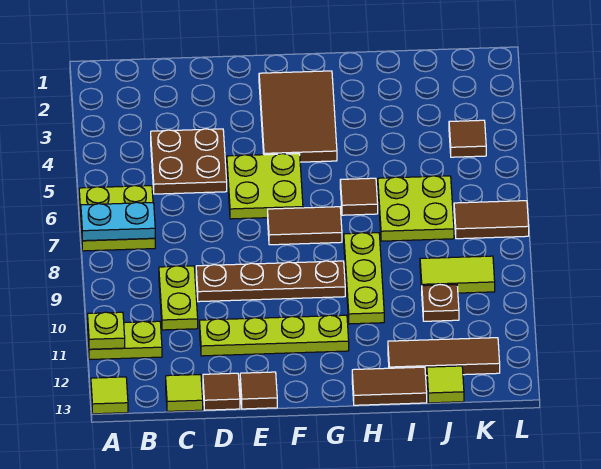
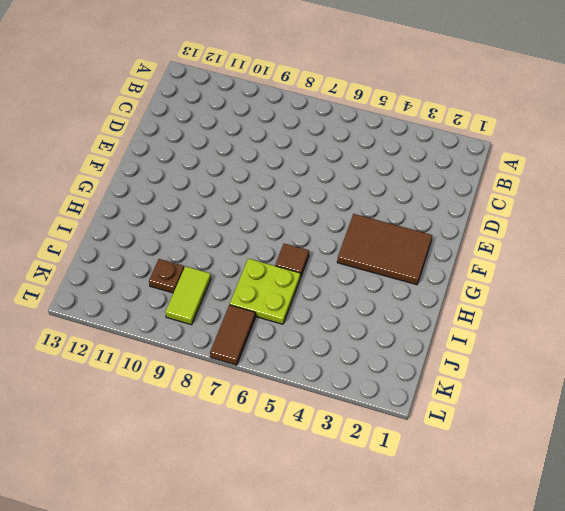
none -> lime 2x2 plate [79,186,155,251]
none -> lime 1x2 plate [88,321,162,360]
none -> lime 1x1 tile [91,377,128,414]

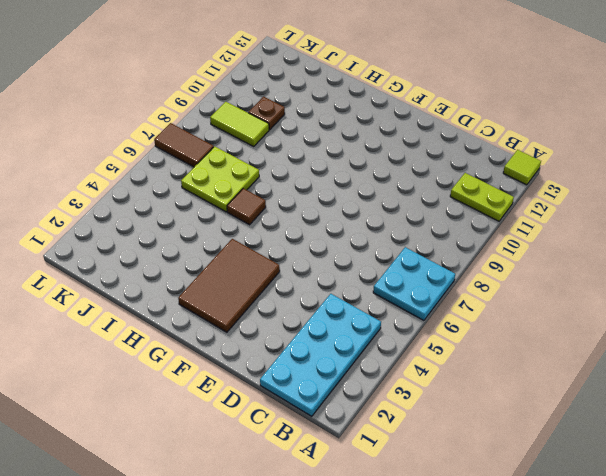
cyan 2x2 plate [373,247,455,321] -> lime 2x2 plate [79,186,155,251]
cyan 2x4 plate [260,294,381,416] -> brown 2x2 plate [151,129,227,194]
none -> lime 1x2 plate [159,266,198,330]
none -> lime 1x1 tile [166,374,203,411]
none -> brown 1x4 plate [196,261,345,302]

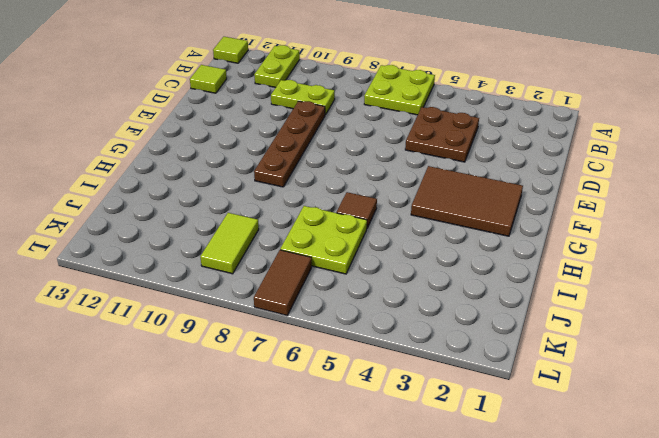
none -> lime 1x4 plate [200,315,349,356]
none -> brown 1x1 tile [203,373,240,410]
none -> lime 2x2 plate [227,154,303,219]

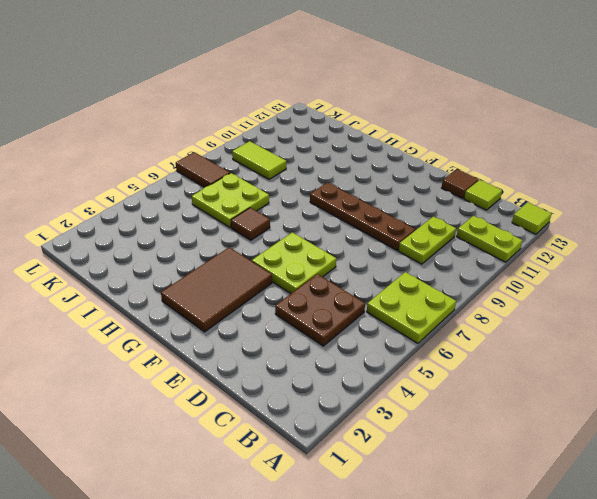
none -> lime 1x4 plate [200,315,349,356]
none -> brown 1x1 tile [240,372,277,409]
none -> brown 1x2 tile [268,207,342,245]

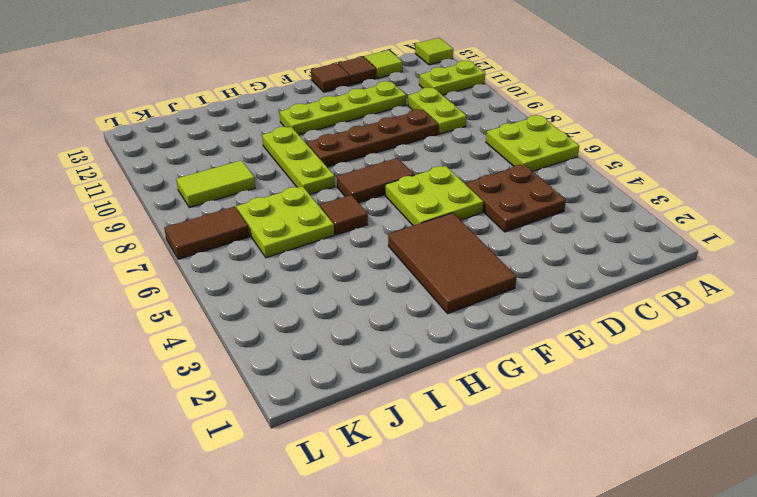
none -> brown 1x2 tile [352,367,427,405]
none -> brown 1x3 tile [388,338,500,376]
none -> brown 1x1 plate [422,285,459,321]

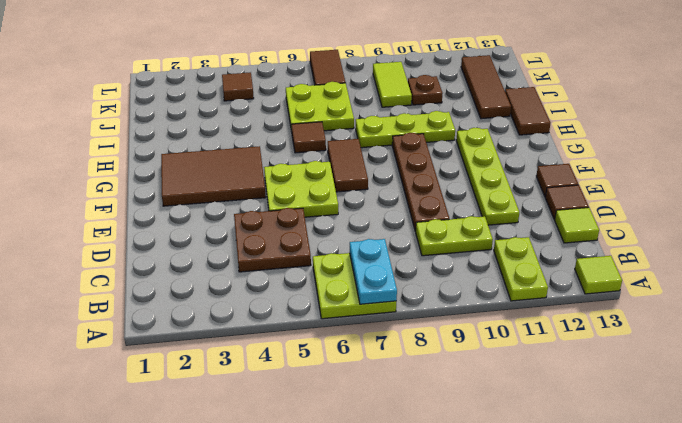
none -> lime 1x1 tile [427,366,464,403]
none -> lime 1x1 plate [88,312,125,349]

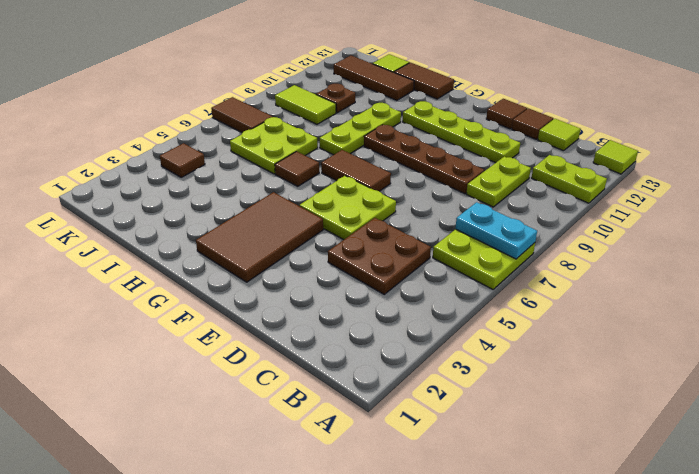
none -> lime 1x1 plate [88,312,125,349]

